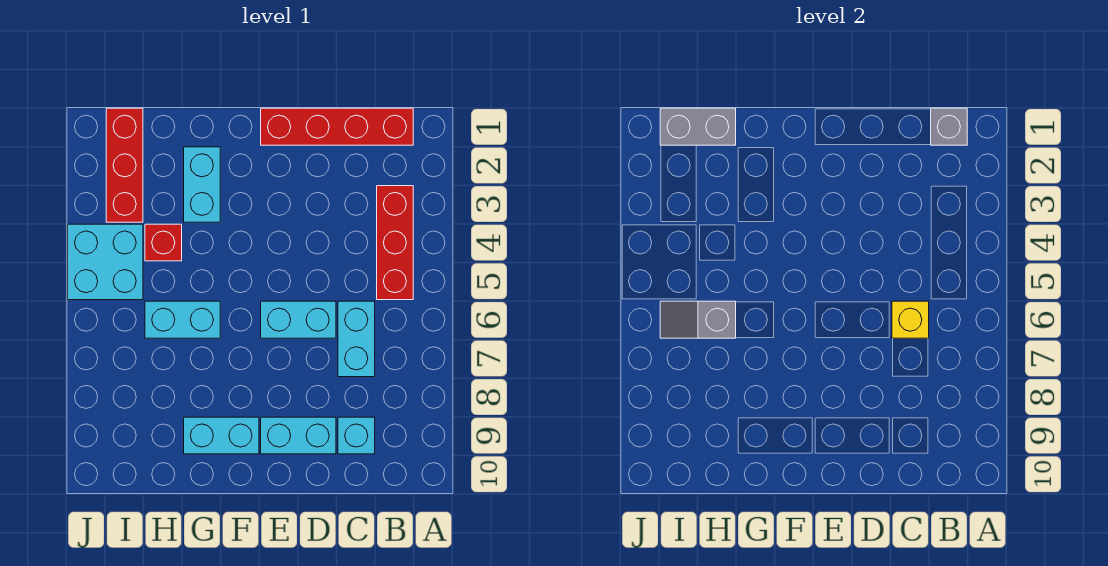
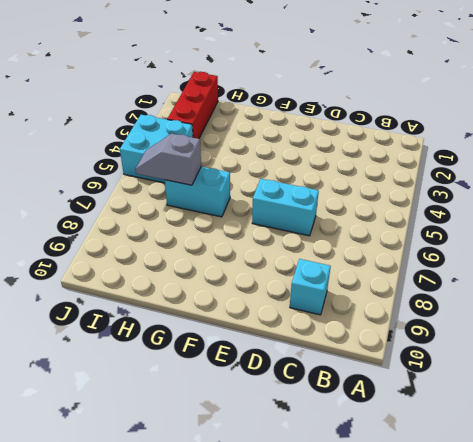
none -> red 1x4 brick [261,108,413,145]
none -> red 1x3 brick [377,186,413,300]
none -> cyan 1x2 brick [338,301,375,377]

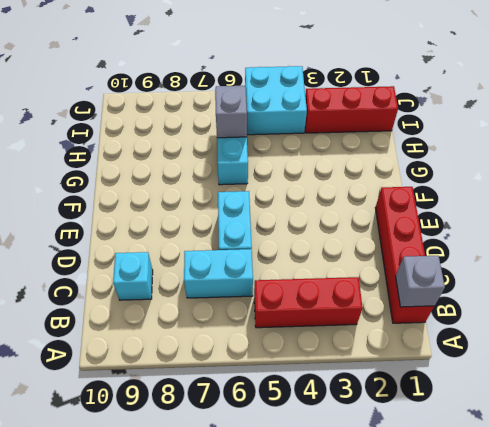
none -> cyan 1x2 brick [261,417,336,454]
none -> cyan 1x2 brick [184,417,259,454]
none -> cyan 1x2 brick [184,147,220,222]

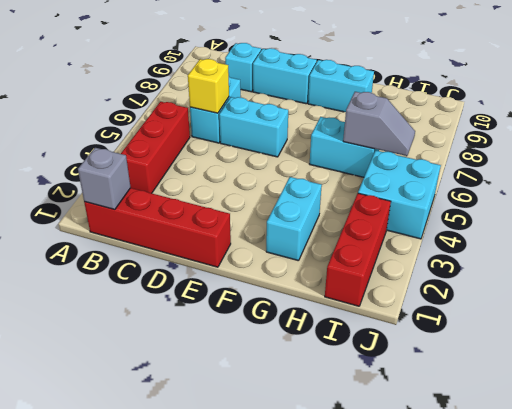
none -> red 1x1 brick [145,224,182,261]
none -> grey 1x2 brick [660,108,736,145]

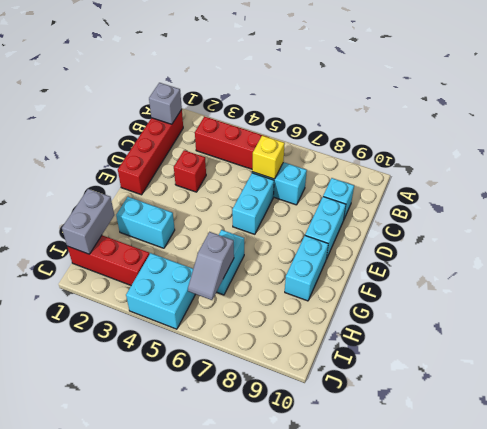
red 1x1 brick [174,150,206,192] -> red 1x1 brick moved to [145,224,182,261]

